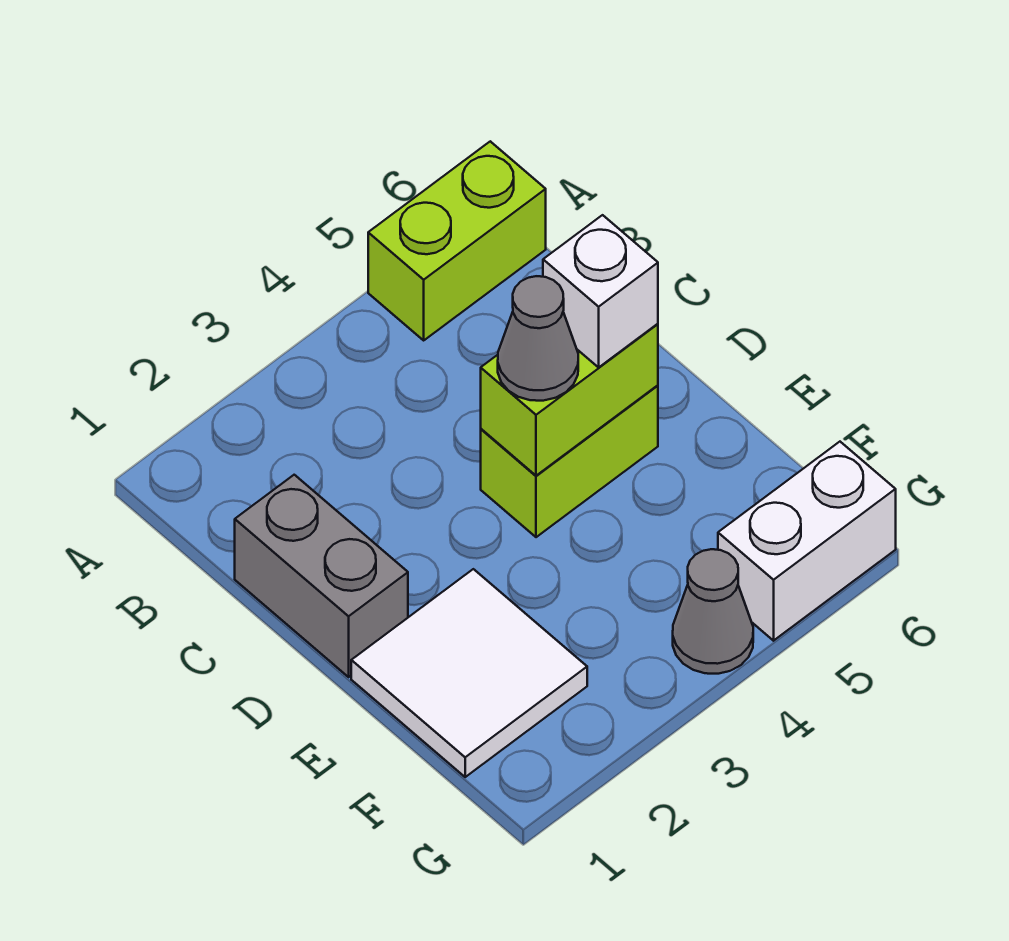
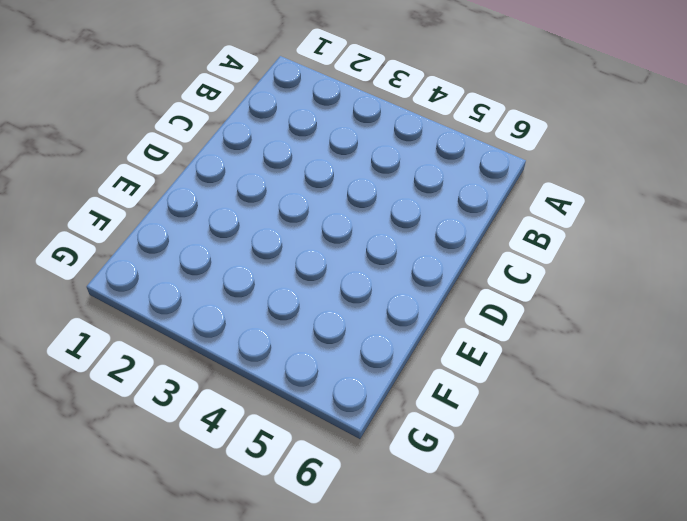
none -> lime 1x2 brick [368,141,546,340]
none -> grey 1x2 brick [235,475,408,677]

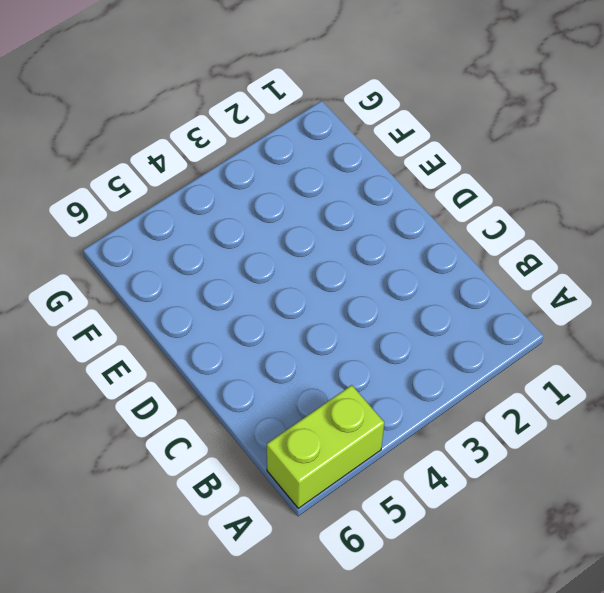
none -> grey 1x2 brick [235,475,408,677]
none -> lime 1x2 brick [481,385,658,537]

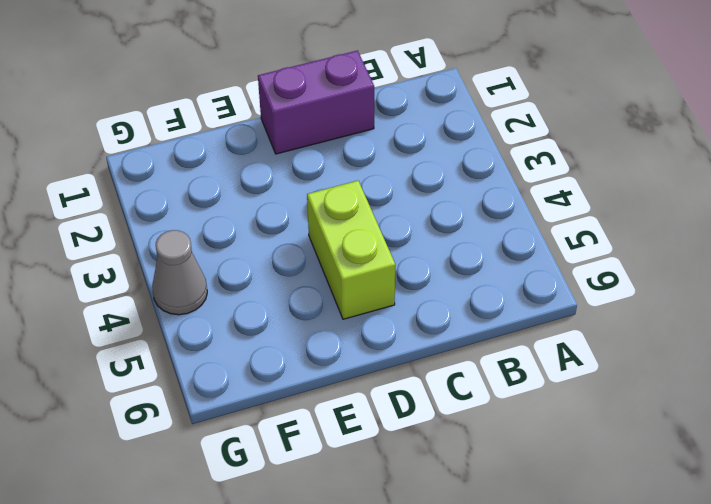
purple 1x2 brick [258,51,374,154] -> grey 1x2 brick [235,475,408,677]
none -> lime 1x2 brick [368,141,546,340]
none -> white 2x2 tile [351,569,587,777]

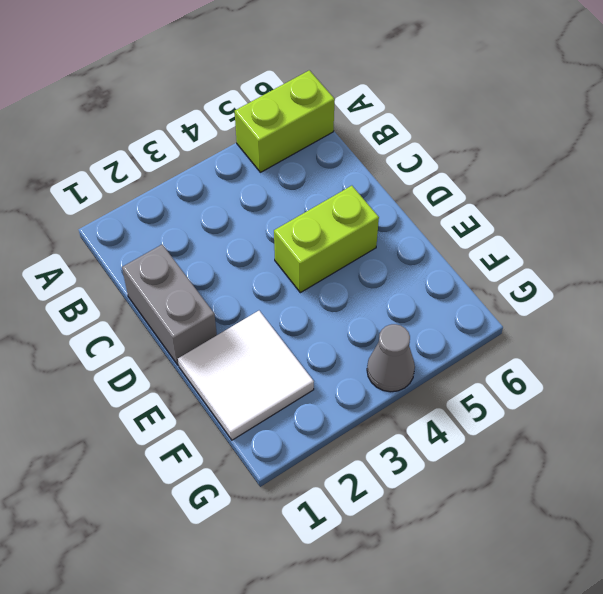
none -> white 1x2 brick [718,442,896,641]
none -> lime 1x2 brick [481,324,658,476]

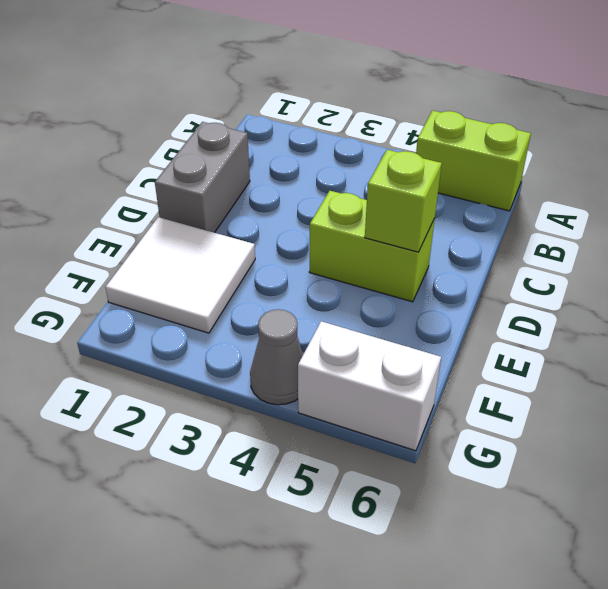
lime 1x1 brick [365,150,442,252] -> lime 1x2 brick [481,324,658,476]
none -> grey 1x1 cone [498,276,578,401]
none -> white 1x1 brick [543,215,658,367]

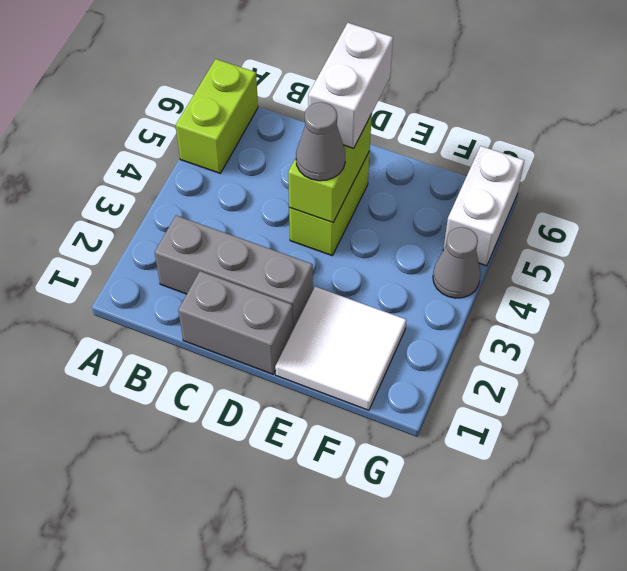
grey 1x3 brick [155,216,313,329] -> none
white 1x2 brick [308,23,393,148] -> white 1x1 brick [543,215,658,367]

